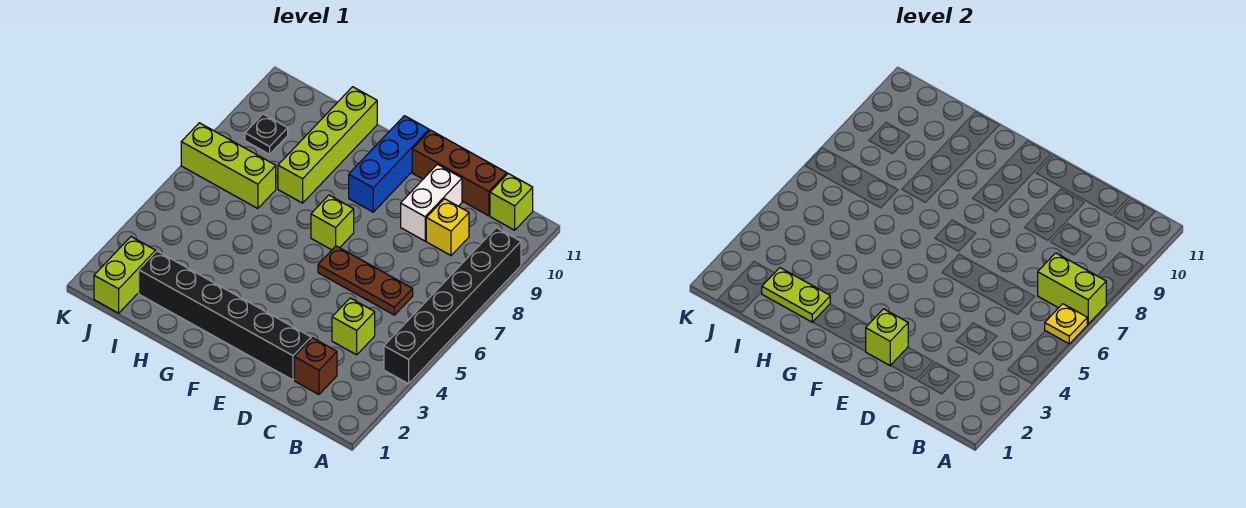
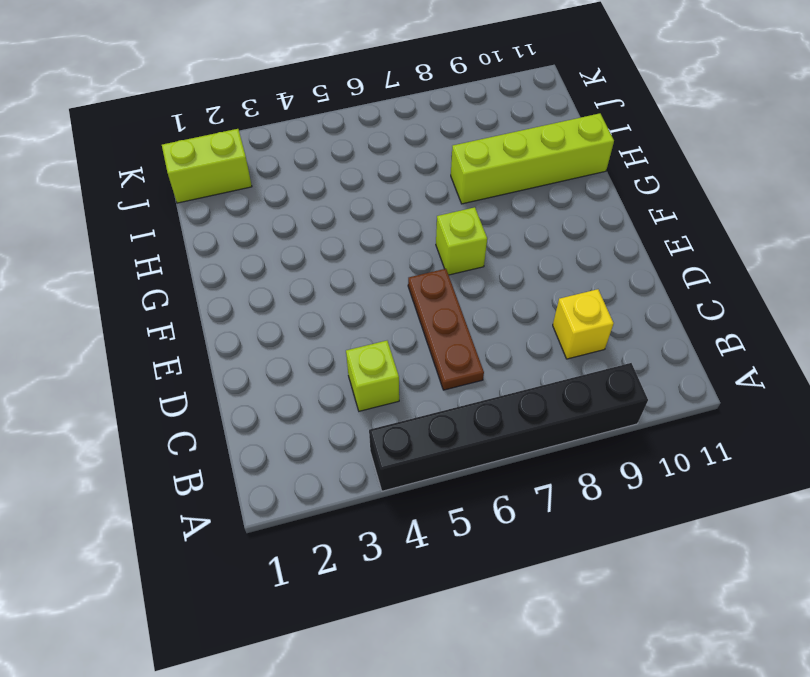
none -> lime 1x1 brick [490,174,533,230]
none -> brown 1x1 brick [294,338,337,394]
none -> brown 1x3 brick [412,130,507,216]

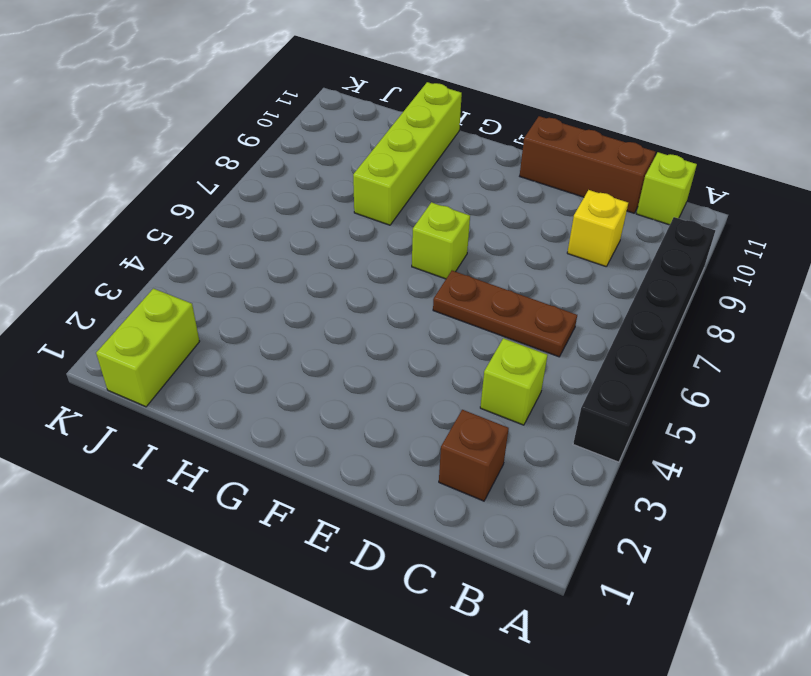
none -> black 1x6 brick [139,251,311,380]
none -> white 1x2 brick [401,165,462,241]
none -> blue 1x3 brick [349,116,429,212]

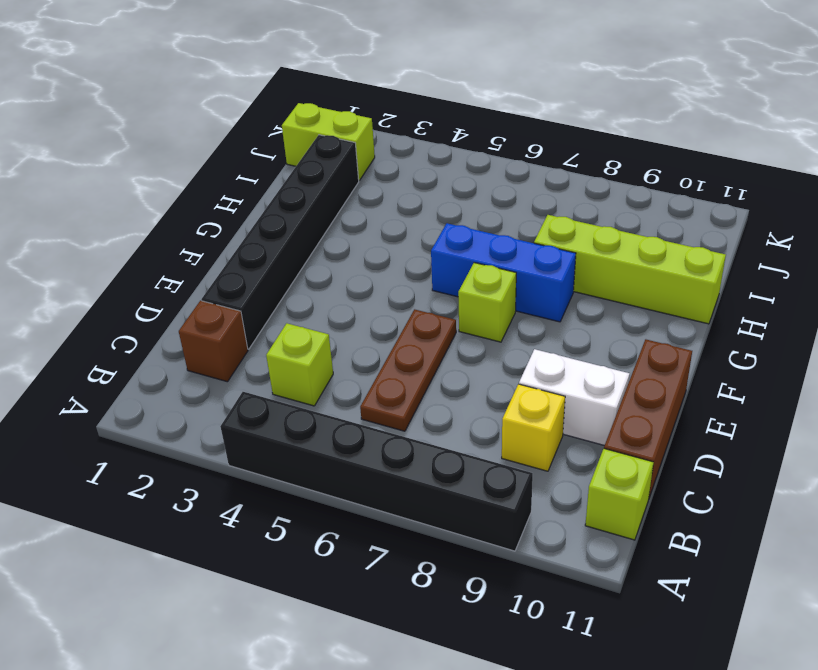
blue 1x3 brick [431,223,576,322] -> blue 1x3 brick moved to [349,116,429,212]
none -> lime 1x3 brick [181,123,276,209]
none -> black 1x1 plate [245,114,288,154]
none -> yellow 1x1 plate [1045,304,1087,344]

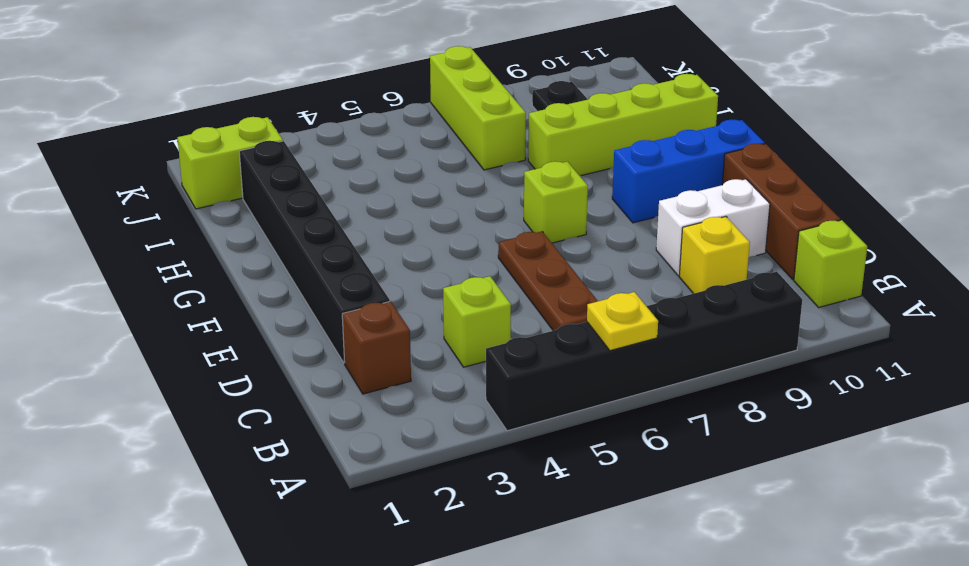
none -> lime 1x2 brick [1038,253,1106,324]
none -> lime 1x1 brick [865,309,908,366]
none -> lime 1x2 plate [762,268,830,322]

